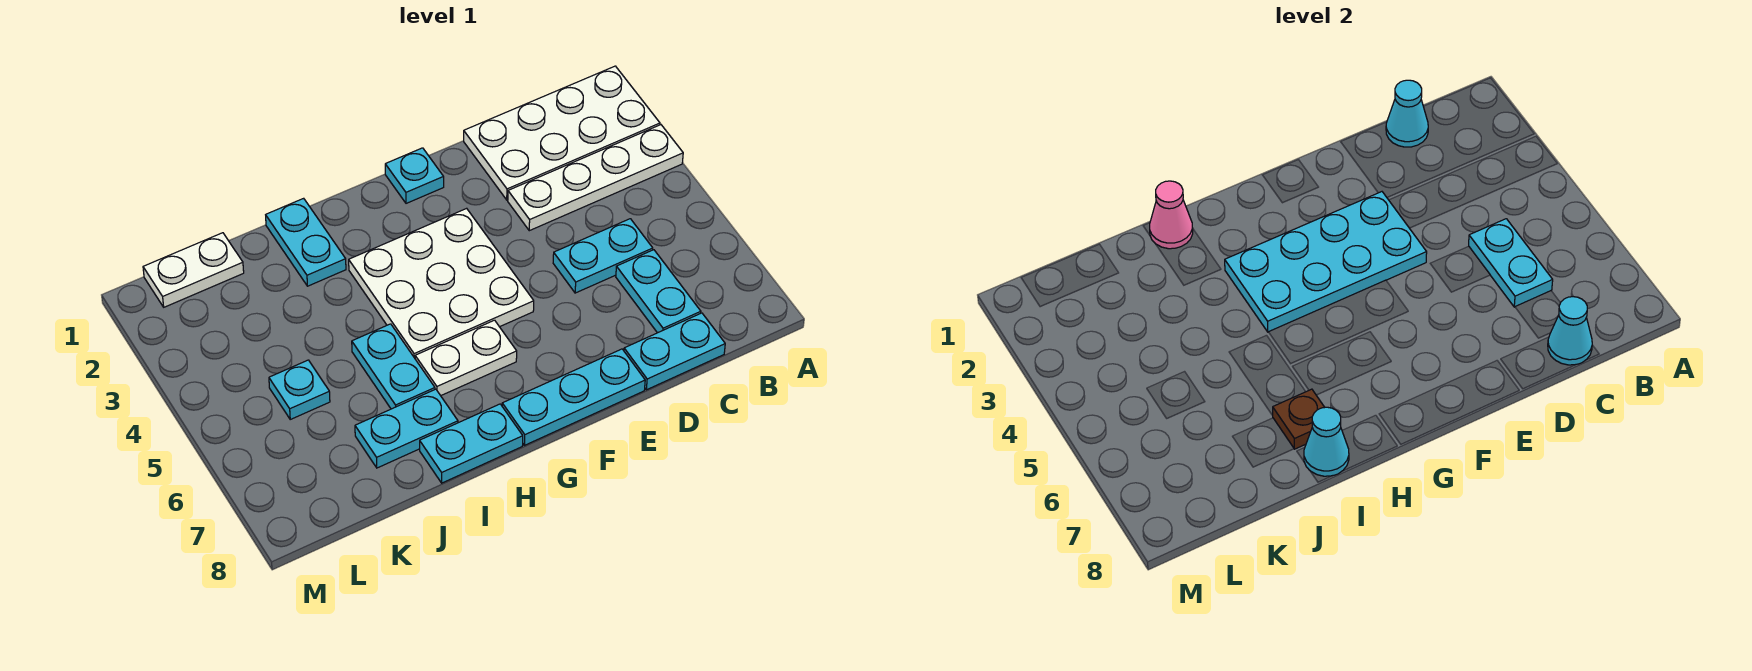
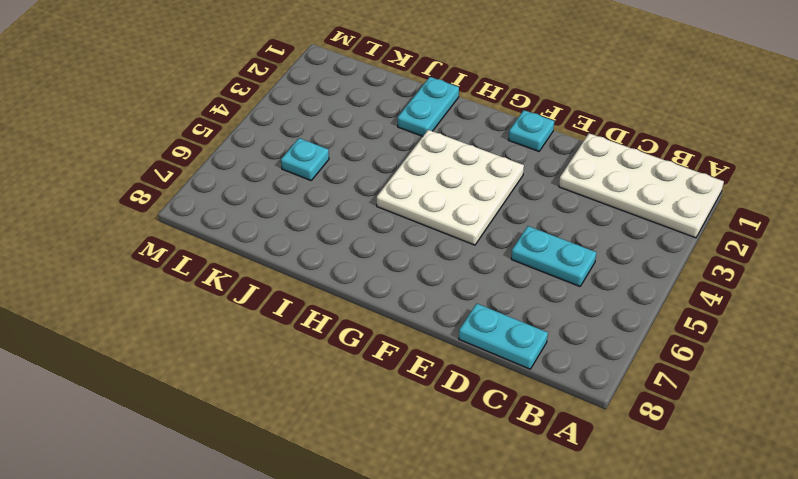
none -> white 1x4 plate [508,125,683,231]
none -> cyan 1x2 plate [616,250,701,333]
none -> cyan 1x3 plate [502,349,645,445]

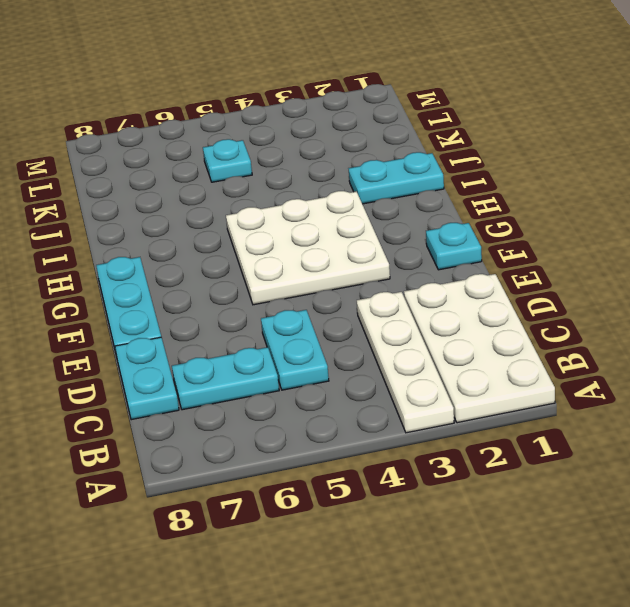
none -> white 1x2 plate [415,320,517,396]
none -> cyan 1x2 plate [420,404,523,483]
none -> cyan 1x2 plate [352,324,435,409]

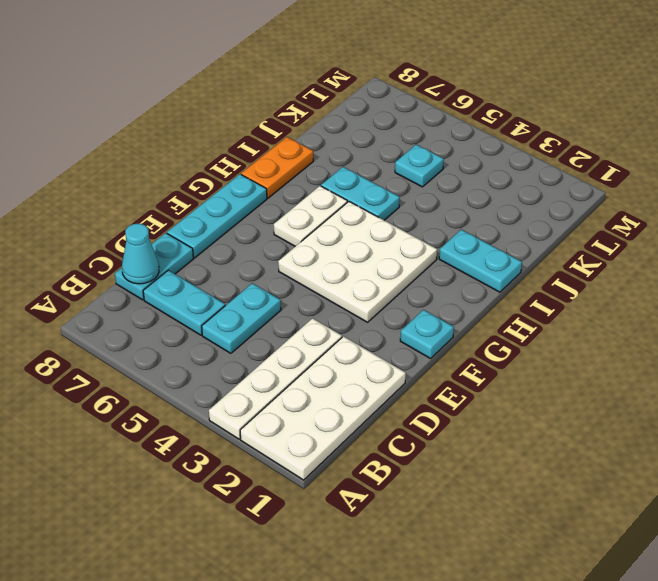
orange 1x2 plate [241,137,313,198] -> cyan 1x2 plate [420,404,523,483]
none -> cyan 1x2 plate [355,389,458,468]
none -> white 1x2 plate [143,233,244,307]
none -> cyan 1x1 cone [1386,80,1428,147]

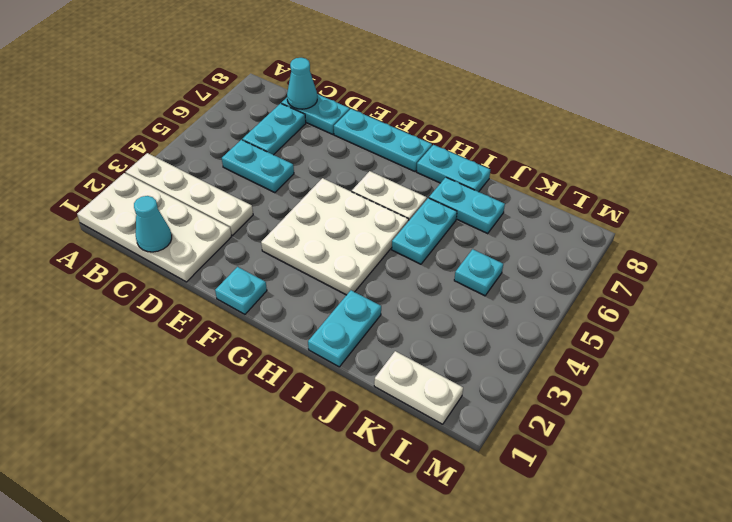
none -> cyan 1x2 plate [1469,219,1553,307]
none -> cyan 2x4 plate [1225,192,1427,332]
none -> pink 1x1 cone [1150,181,1193,249]

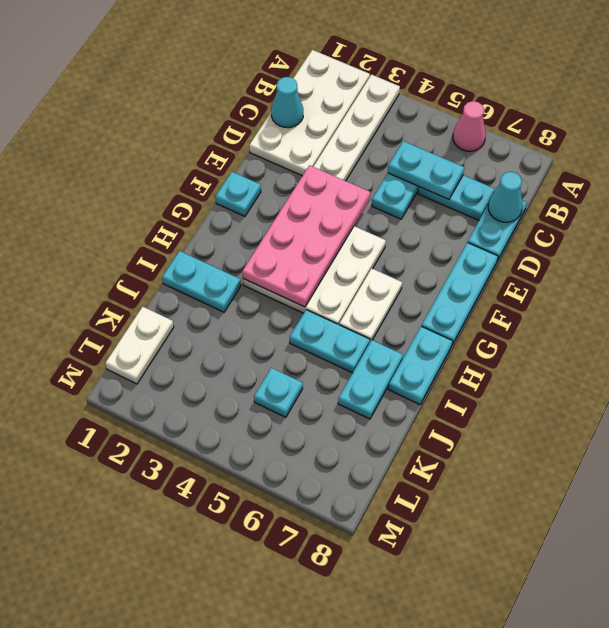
pink 1x1 cone [453,101,486,151] -> pink 1x1 cone moved to [1150,181,1193,249]
pink 2x4 plate [242,165,370,307] -> cyan 2x4 plate [1225,192,1427,332]
none -> brown 1x1 plate [1273,389,1325,449]
none -> cyan 1x1 cone [1304,407,1349,476]

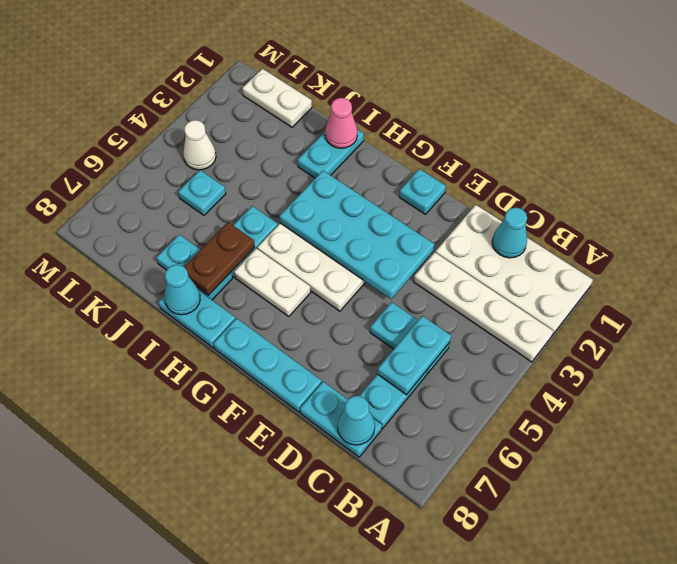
brown 1x2 plate [184,222,255,295] -> brown 1x1 plate [1273,389,1325,449]
white 1x1 cone [183,120,216,170] -> none

